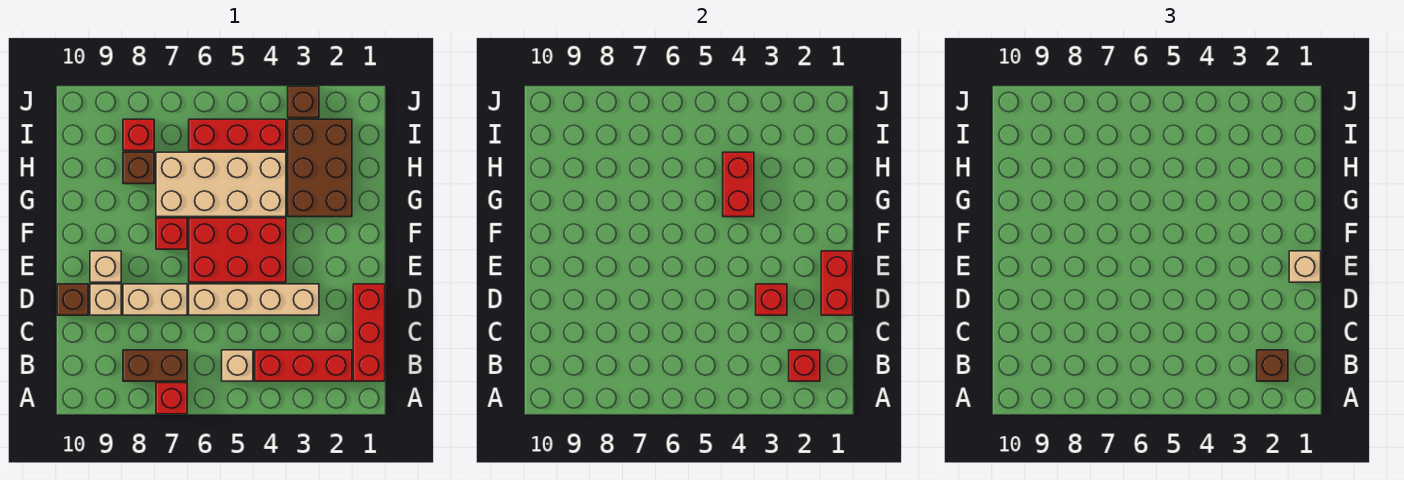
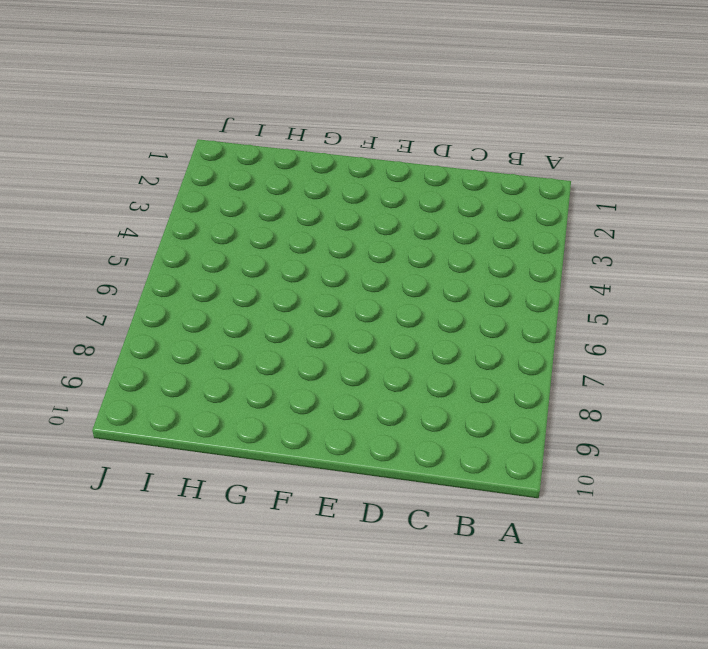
none -> red 1x1 brick [156,383,187,414]
none -> red 1x3 brick [353,284,385,381]
none -> red 1x3 brick [255,350,352,381]

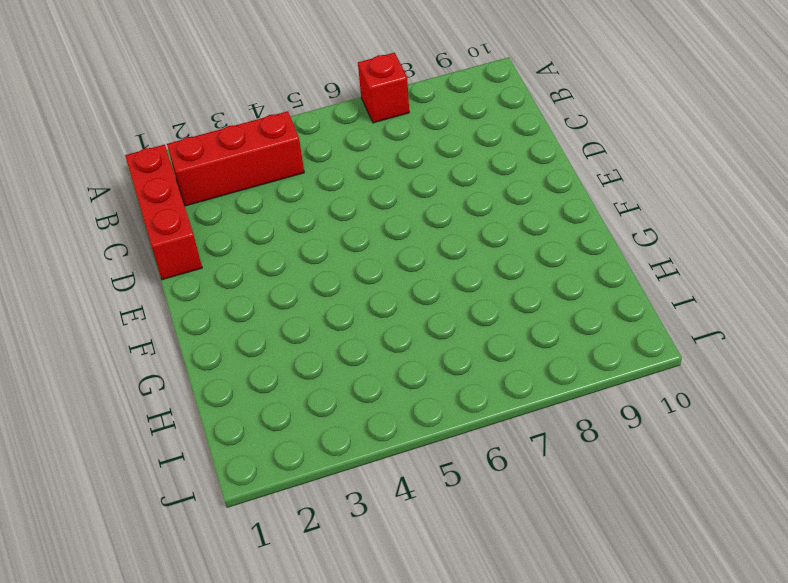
none -> tan 1x1 brick [222,350,253,381]
none -> brown 1x2 brick [123,350,187,381]
none -> tan 1x4 brick [189,284,319,315]

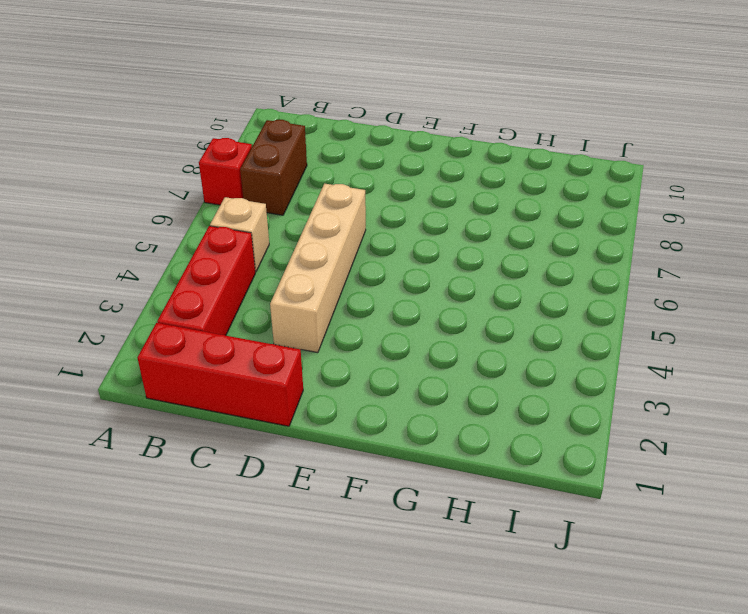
none -> tan 1x2 brick [123,284,187,315]
none -> tan 1x1 brick [90,284,121,315]
none -> brown 1x1 brick [57,284,88,315]

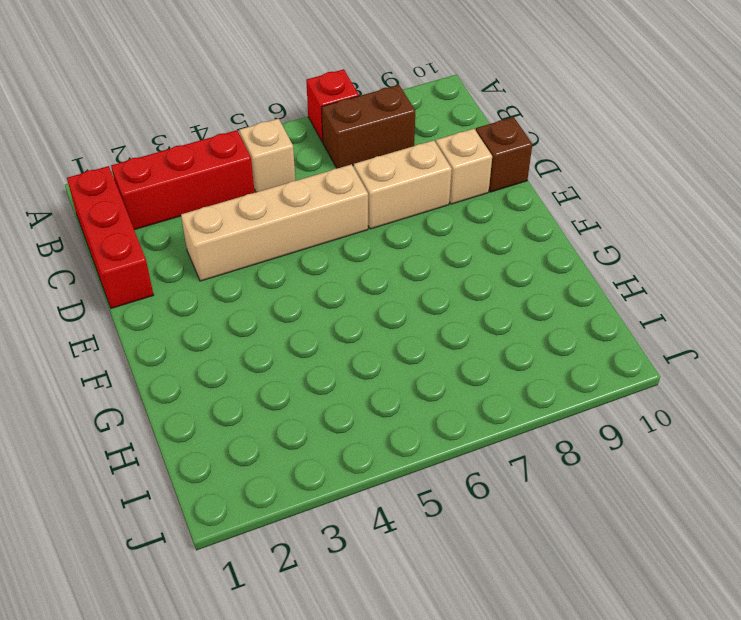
none -> red 2x3 brick [189,218,286,282]
none -> tan 1x1 brick [90,251,121,282]
none -> red 1x1 brick [156,218,187,249]

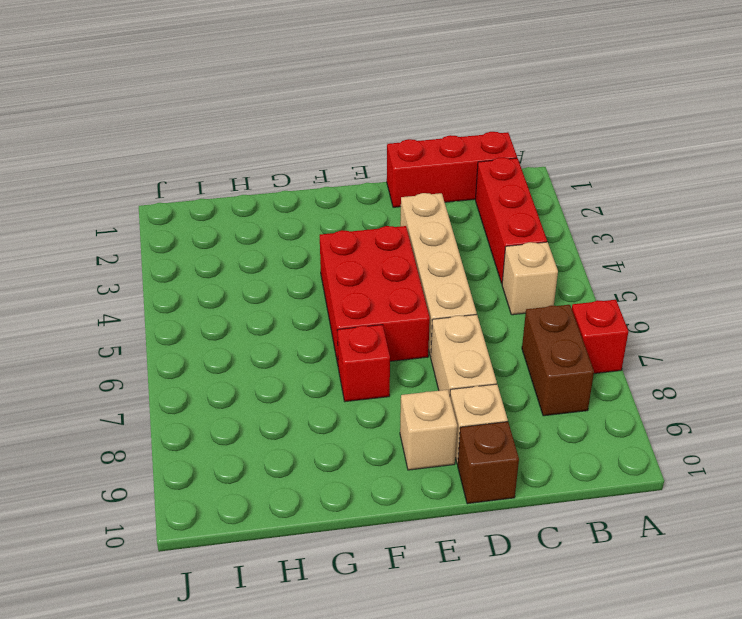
none -> brown 2x3 brick [288,119,352,217]
none -> tan 2x4 brick [156,152,286,217]
none -> brown 1x1 brick [123,152,154,184]

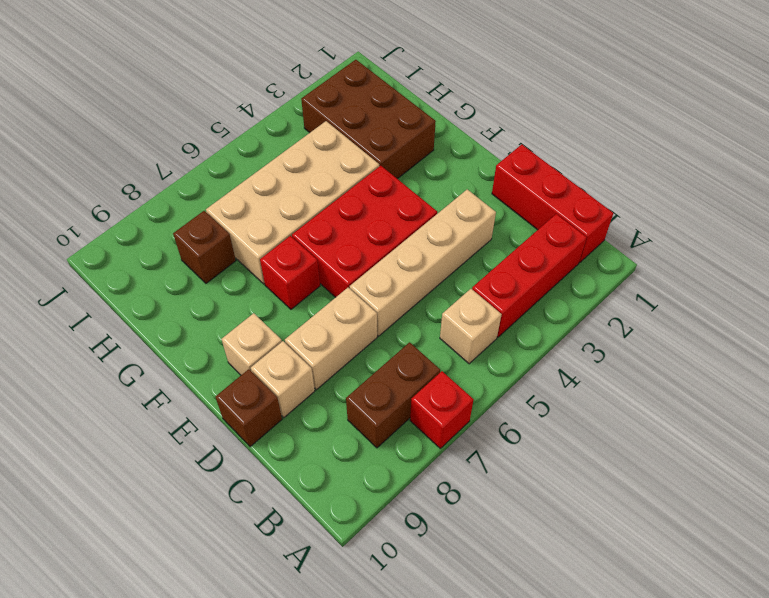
none -> red 1x3 brick [189,119,286,151]
none -> red 1x1 brick [123,119,154,151]
none -> brown 1x1 brick [288,86,319,118]

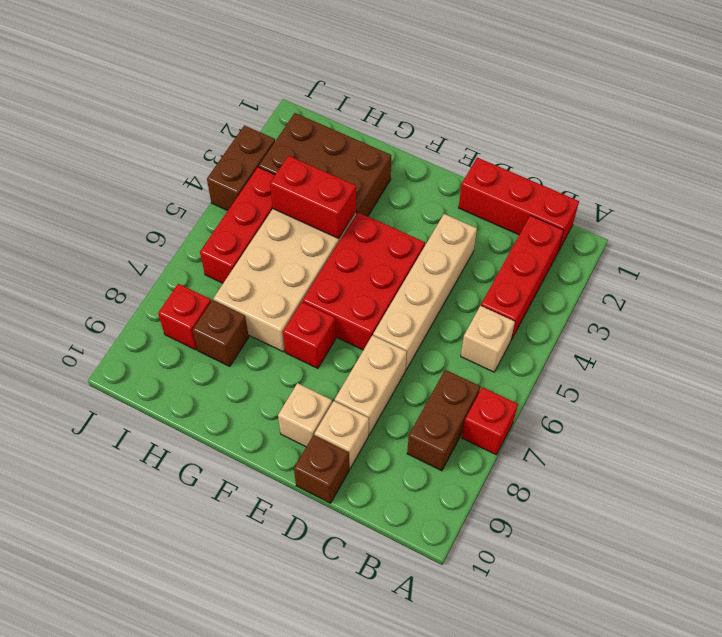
brown 1x2 brick [207,125,275,211] -> brown 1x1 brick [288,86,319,118]
none -> red 1x1 brick [789,350,820,381]
none -> red 1x2 brick [821,251,853,315]
none -> red 1x1 brick [756,284,787,315]

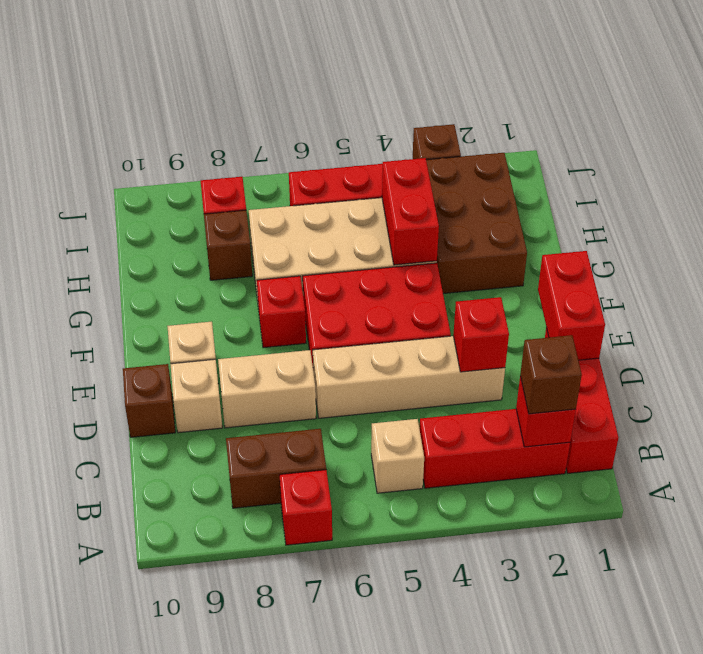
none -> tan 1x1 brick [1289,251,1321,282]

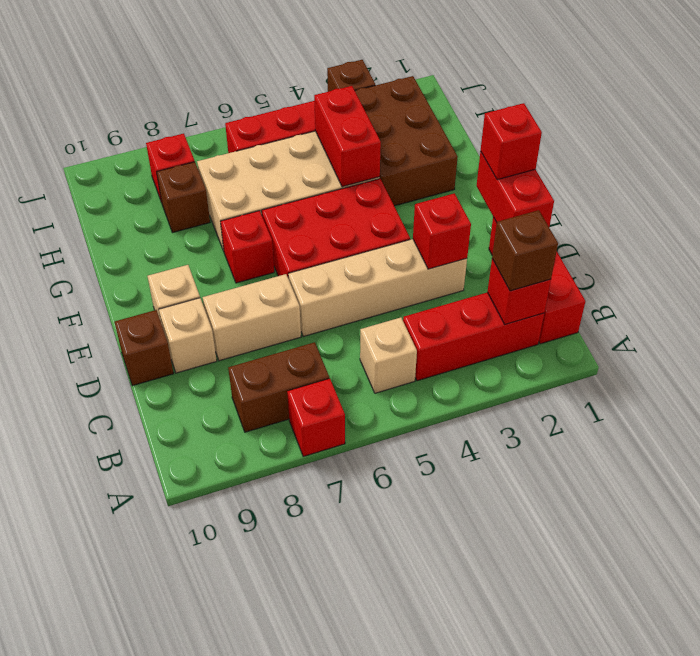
red 1x1 brick [481,103,542,180] -> tan 1x1 brick [1289,251,1321,282]

